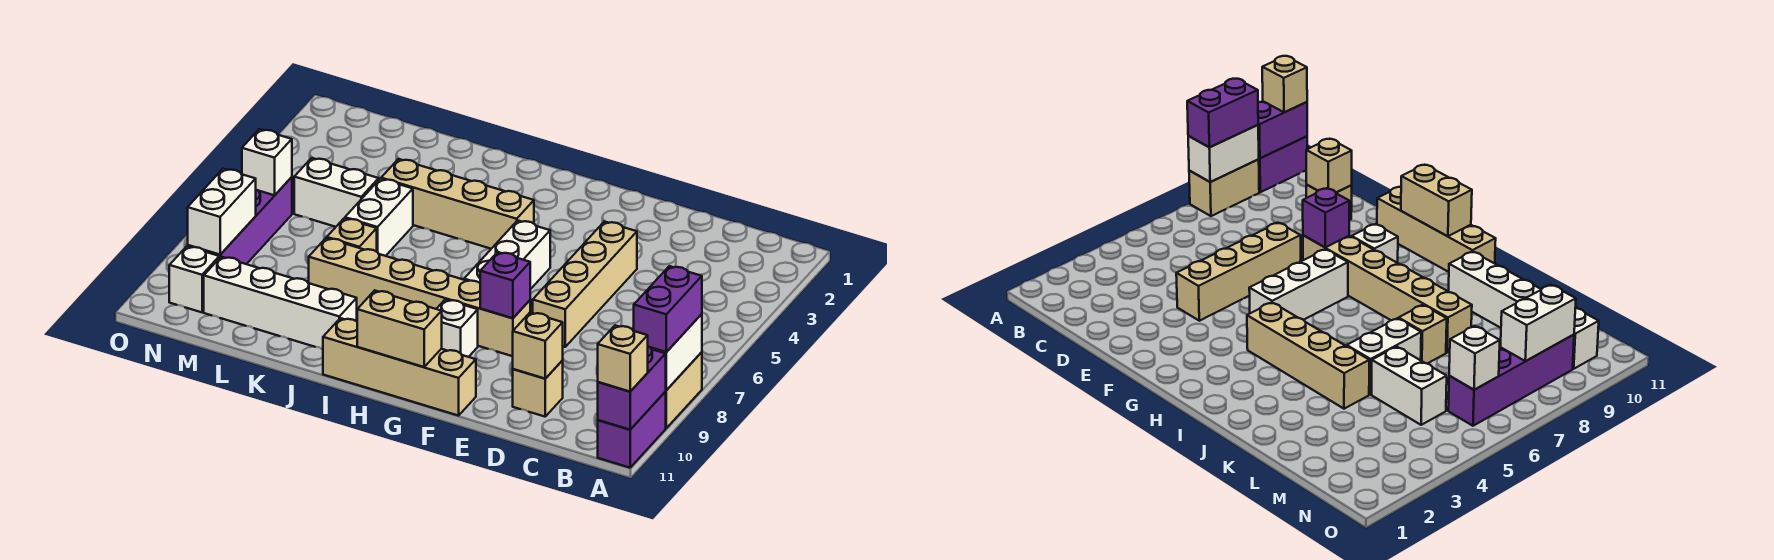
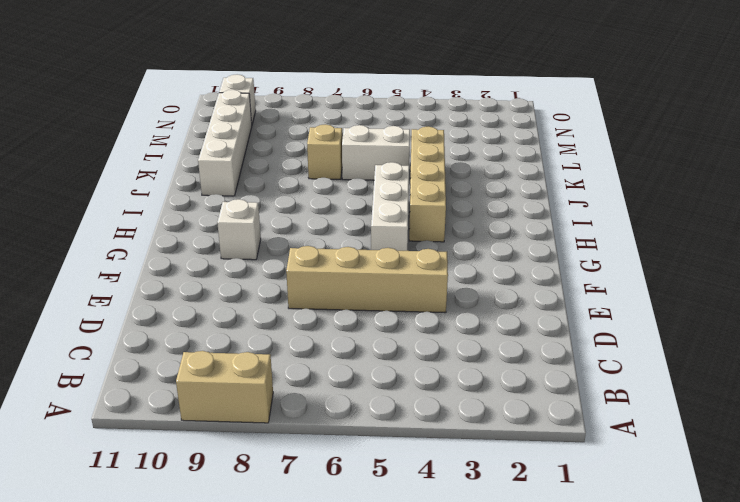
white 1x3 brick [371,162,409,251] -> white 1x3 brick turned to [464,220,550,289]
none -> purple 1x2 brick [598,392,666,468]
none -> tan 1x1 brick [513,361,563,417]
none -> tan 1x6 brick [309,238,530,356]

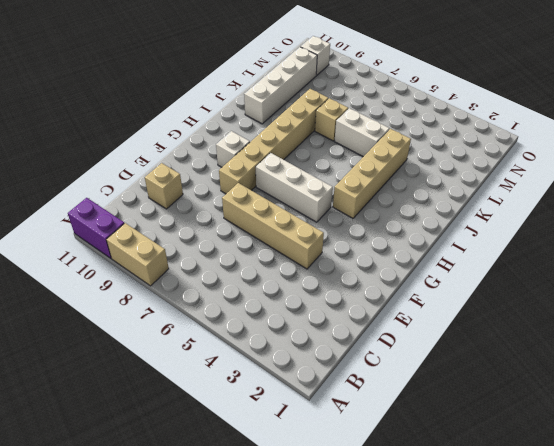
none -> tan 1x4 brick [323,318,476,416]
none -> white 1x2 brick [294,158,379,227]
none -> purple 1x4 brick [188,177,292,264]

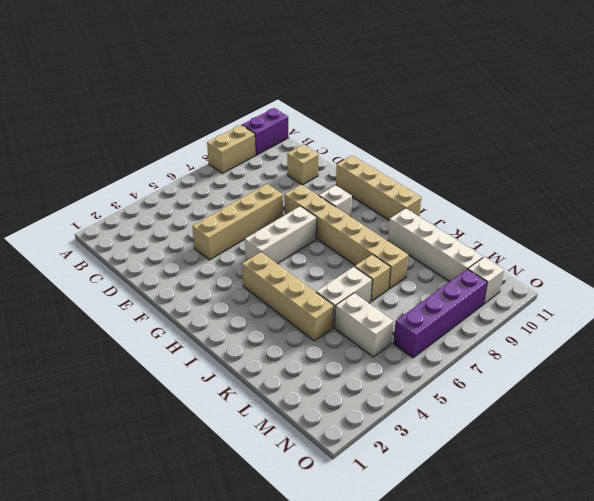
none -> white 1x2 brick [651,314,702,390]
none -> purple 1x2 brick [598,347,666,430]
none -> tan 1x1 brick [513,312,563,379]

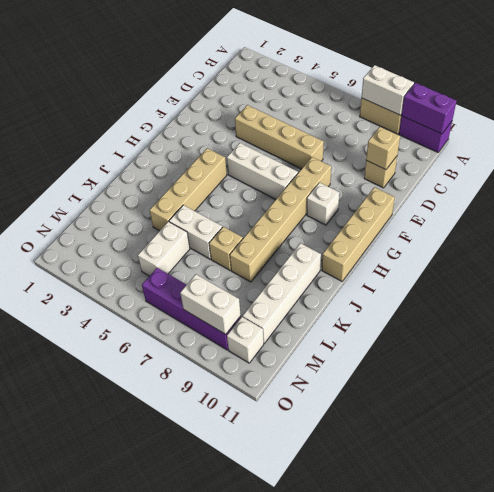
none -> purple 1x1 brick [480,252,530,318]
none -> tan 1x2 brick [357,290,442,367]
none -> white 1x1 brick [242,129,292,195]

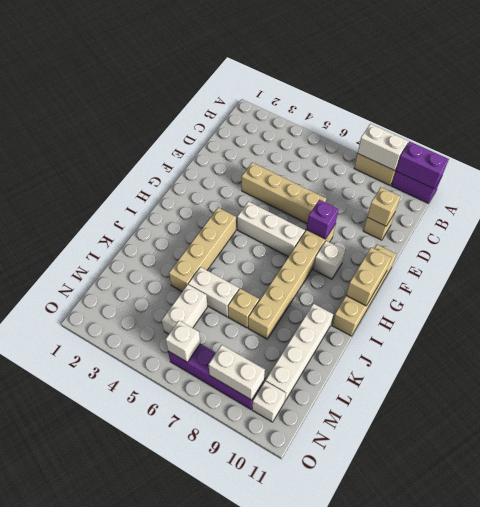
none -> purple 1x2 brick [634,266,702,352]
none -> tan 1x1 brick [598,325,648,391]

